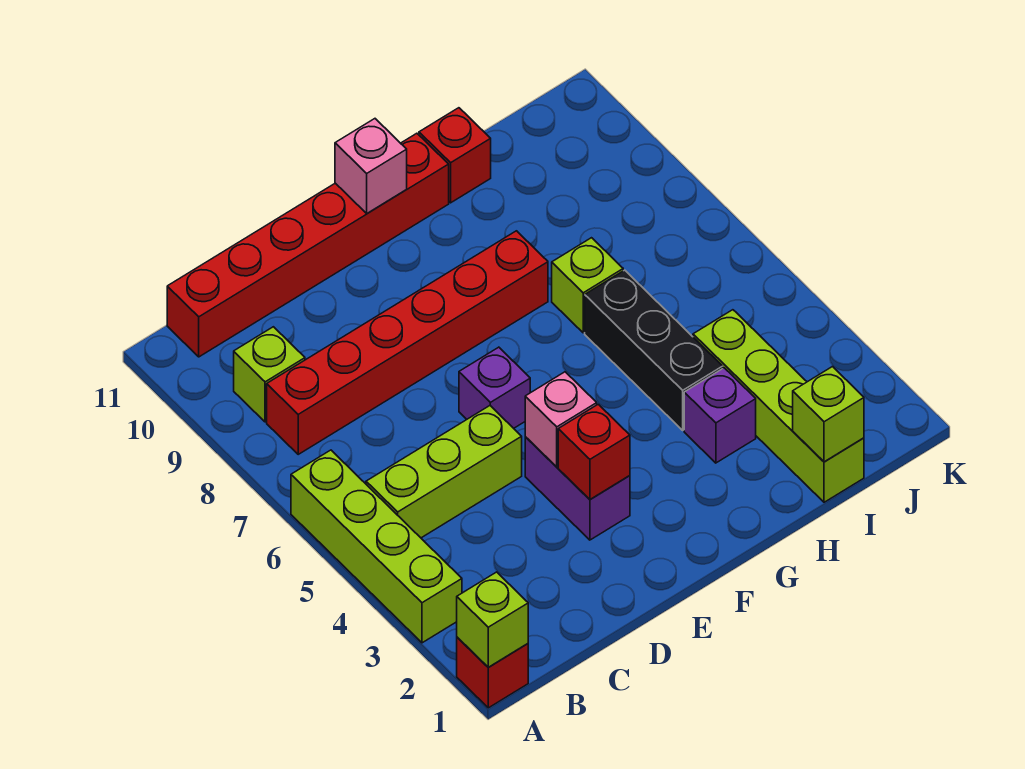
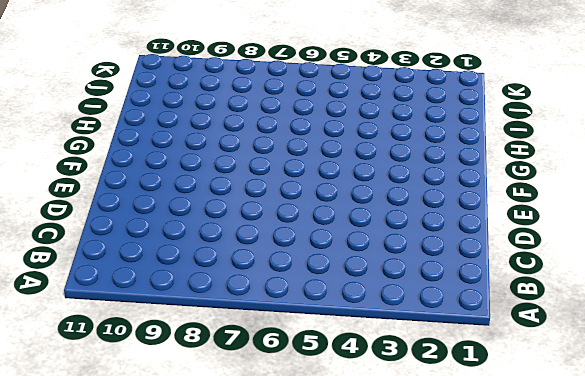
none -> red 1x1 brick [457,637,528,708]
none -> lime 1x4 brick [291,450,462,643]
none -> lime 1x3 brick [366,406,522,538]

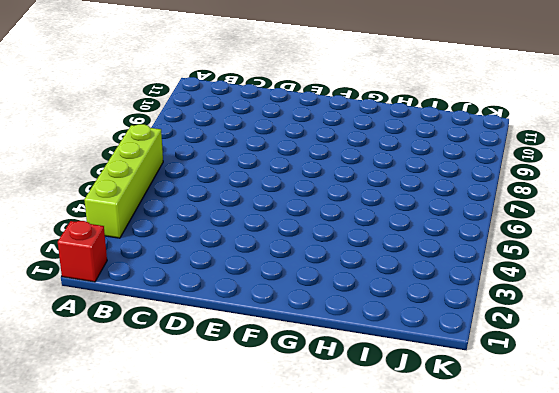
none -> lime 1x3 brick [366,406,522,538]
none -> red 1x6 brick [267,231,548,454]
none -> lime 1x1 brick [234,327,305,422]

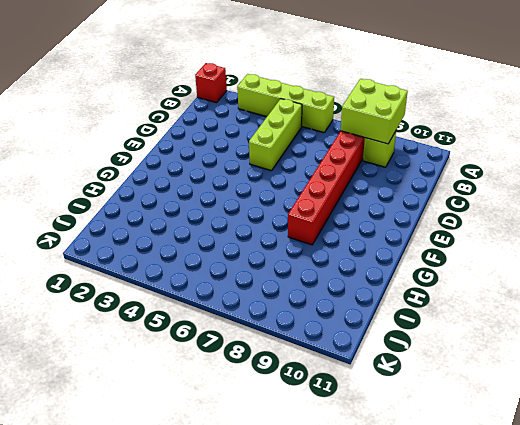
lime 2x2 brick [341,79,408,144] -> none
none -> red 1x6 brick [167,133,449,357]
none -> purple 1x2 brick [525,437,630,540]
none -> purple 1x1 brick [459,347,530,428]

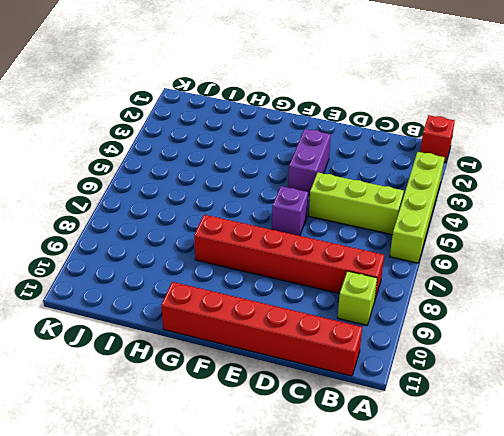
none -> purple 1x1 brick [684,368,756,463]
none -> black 1x3 brick [585,270,723,430]
none -> lime 1x1 brick [552,238,623,333]

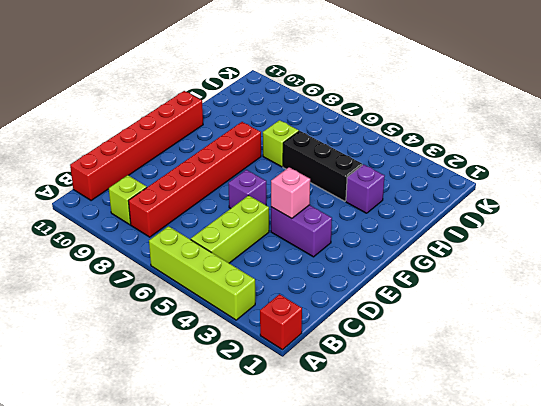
none -> red 1x1 brick [419,108,491,203]
none -> lime 1x4 brick [693,310,864,502]
none -> lime 1x1 brick [457,572,528,667]

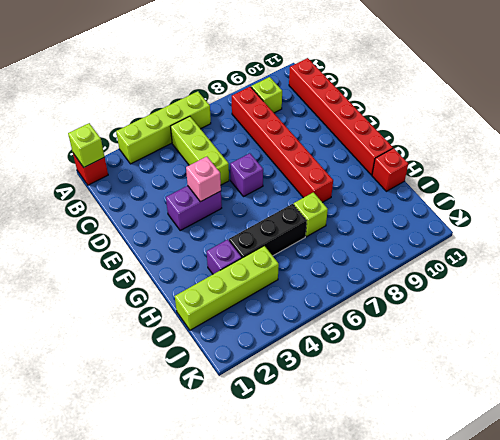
none -> red 1x1 brick [558,404,630,500]
none -> pink 1x1 brick [335,119,407,213]
none -> lime 1x1 brick [793,367,864,462]

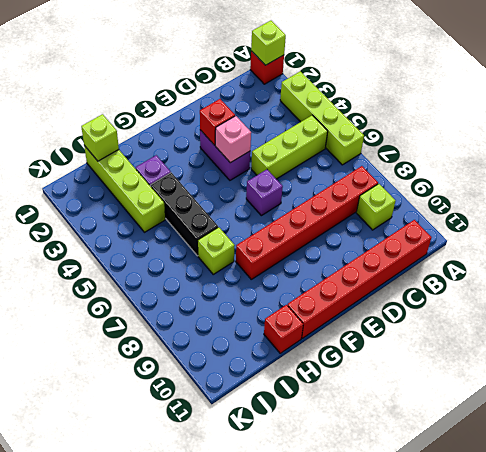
none -> pink 1x1 brick [335,119,407,213]

